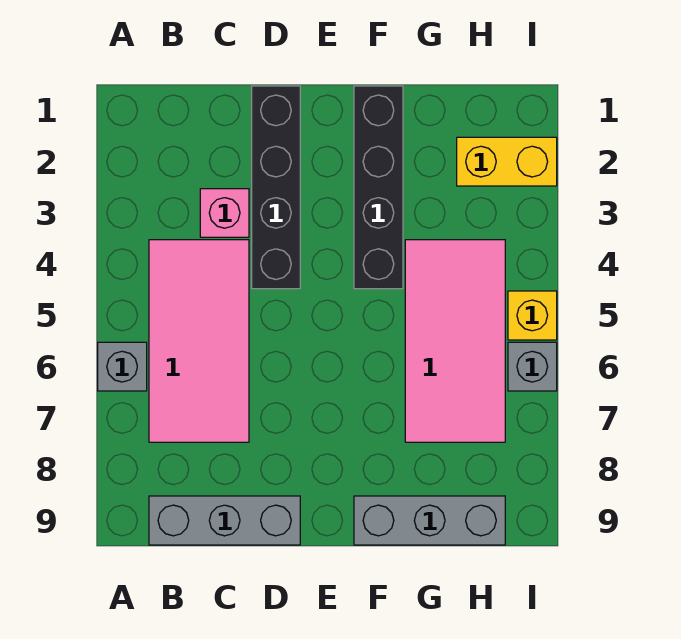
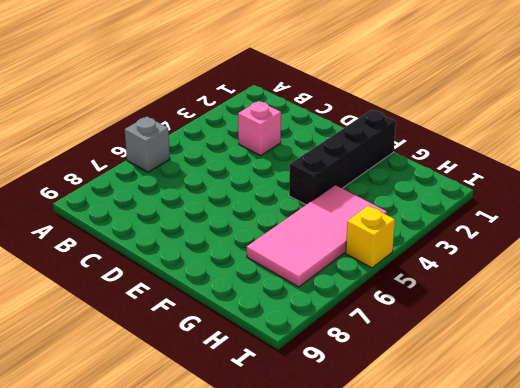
none -> pink 2x4 tile [149,240,249,442]
none -> grey 1x3 brick [149,496,300,545]

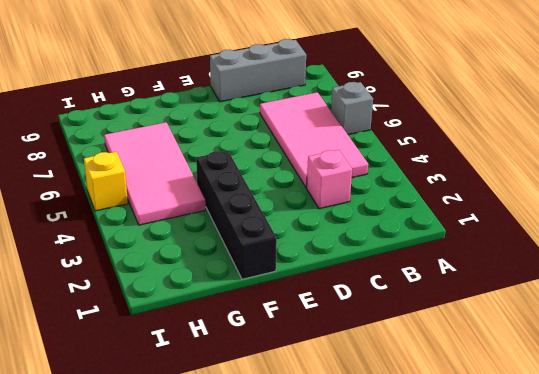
none -> black 1x4 brick [252,86,300,289]
none -> grey 1x3 brick [354,496,505,545]

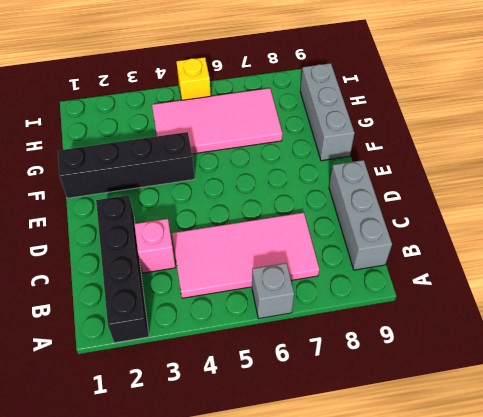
black 1x4 brick [96,195,149,343] -> black 1x4 brick turned to [252,86,300,289]
none -> yellow 1x2 brick [457,137,557,186]
none -> grey 1x1 brick [508,342,557,391]

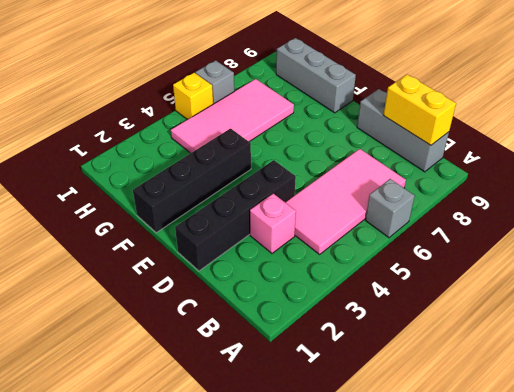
yellow 1x2 brick [383,75,456,145] -> yellow 1x2 brick moved to [457,137,557,186]

